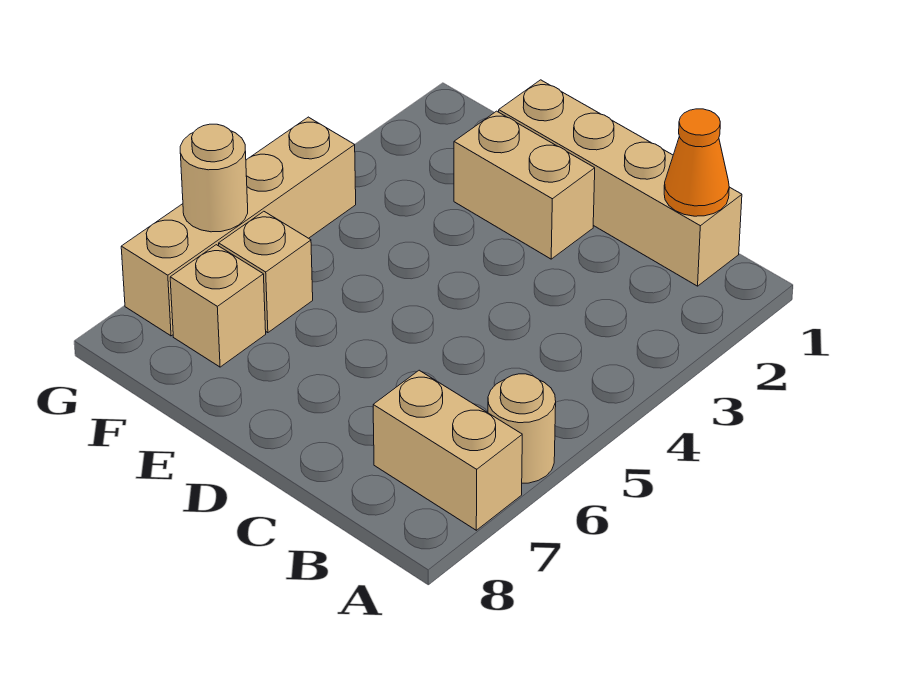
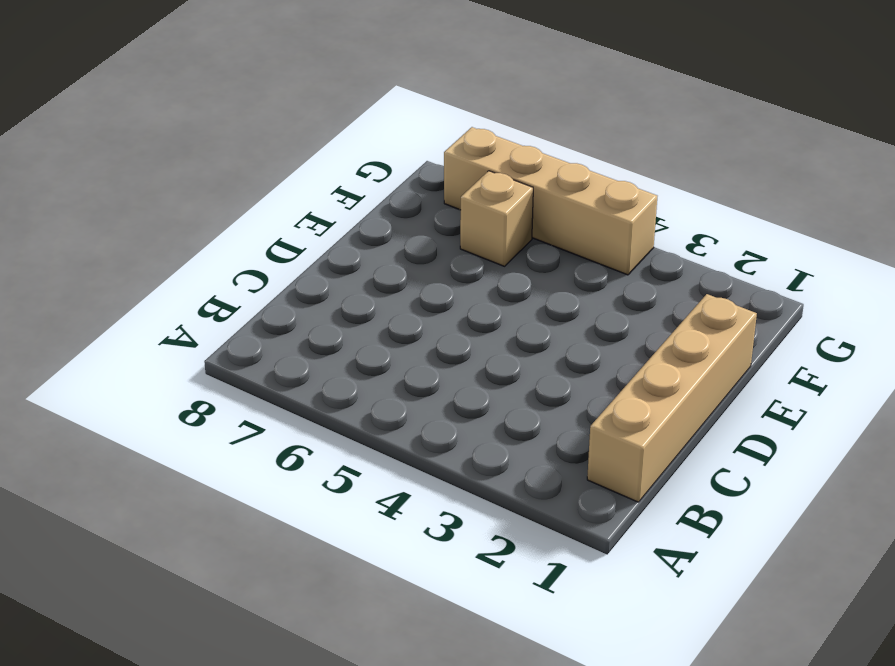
none -> tan 1x1 round brick [488,374,556,483]
none -> tan 1x2 brick [373,370,522,530]

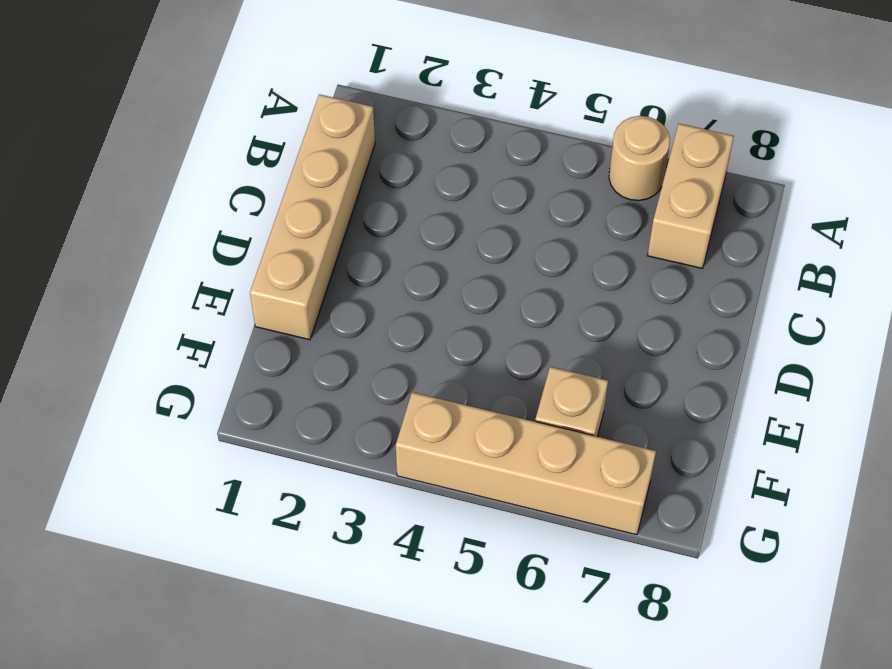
none -> tan 1x2 brick [454,111,595,259]
none -> tan 1x1 brick [170,245,266,367]

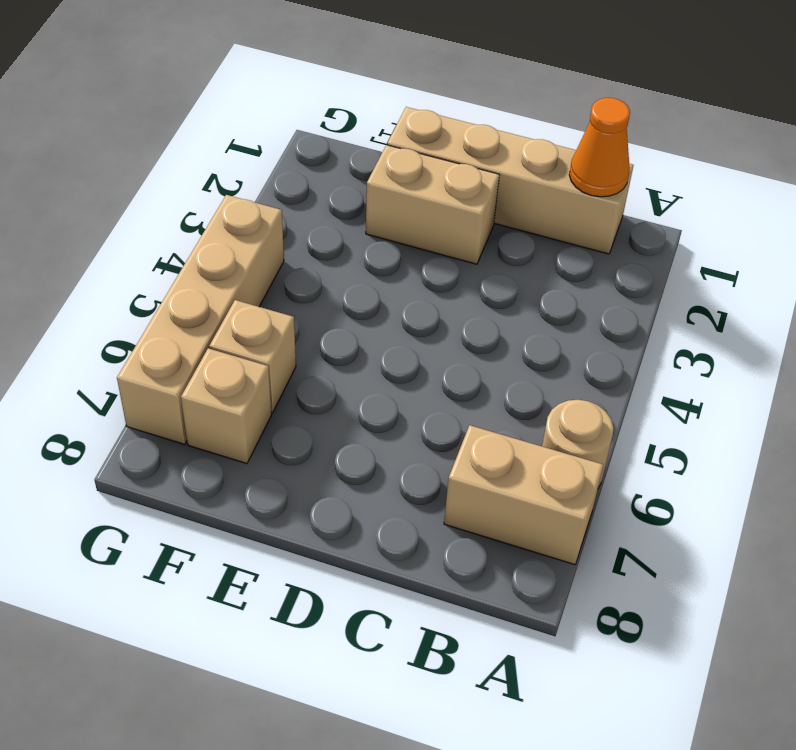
none -> tan 1x1 round brick [180,124,248,232]

